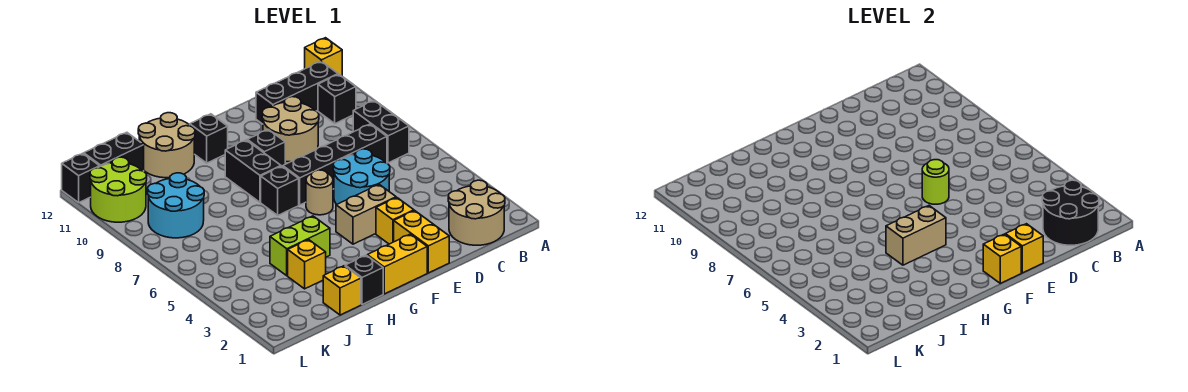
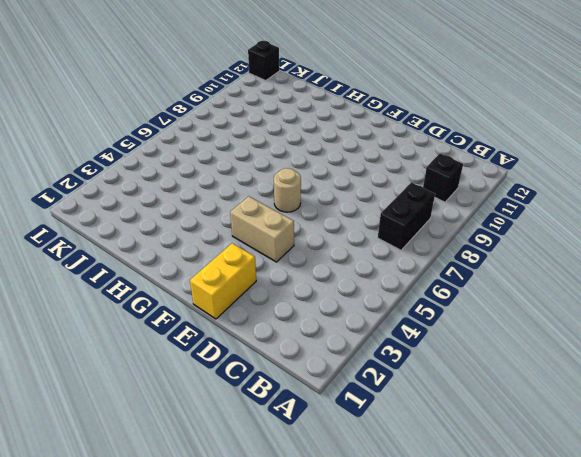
none -> yellow 1x1 brick [305,38,342,76]
none -> tan 2x2 round brick [448,180,505,245]
none -> black 1x3 brick [256,61,338,124]
none -> black 1x4 brick [283,124,387,205]

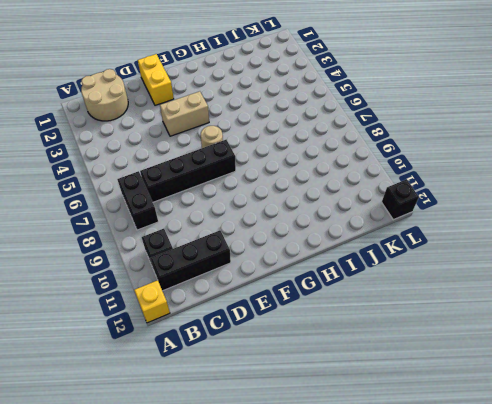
none -> cyan 2x2 round brick [333,149,390,205]
none -> tan 2x2 round brick [262,97,319,162]
none -> yellow 1x1 brick [376,198,414,244]
none -> yellow 1x2 brick [367,234,427,294]

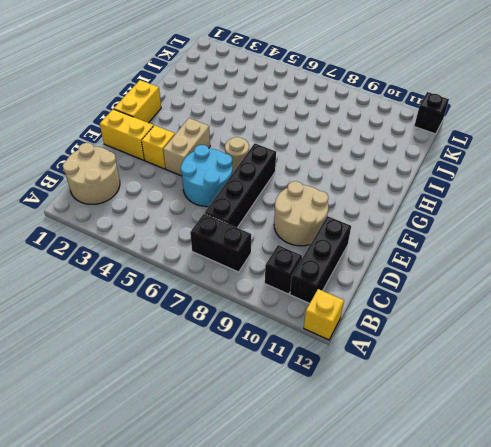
none -> black 1x1 brick [247,130,285,167]
none -> black 1x1 brick [261,166,299,215]
none -> black 1x2 brick [225,140,281,202]
none -> black 1x1 brick [190,114,228,163]

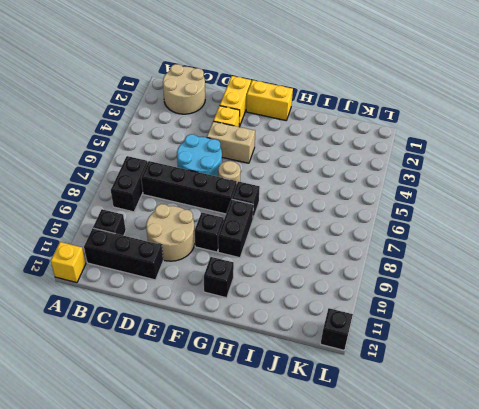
none -> black 1x1 brick [345,255,383,305]
none -> lime 1x2 brick [270,216,330,276]
none -> tan 2x2 round brick [138,113,195,178]
none -> yellow 1x1 brick [323,266,361,315]

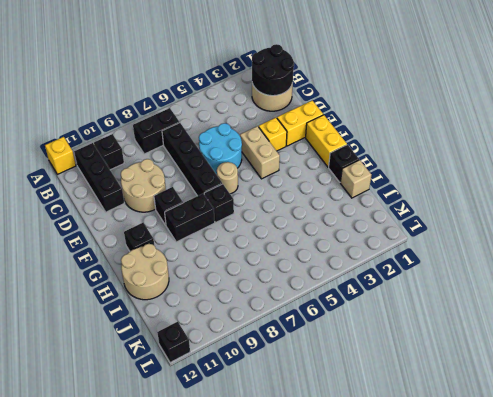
tan 1x1 brick [340,160,372,198] -> yellow 1x1 brick [323,266,361,315]
none -> lime 1x2 brick [270,216,330,276]
none -> yellow 1x1 brick [288,240,326,289]
none -> cyan 2x2 round brick [148,173,204,238]
none -> black 1x2 brick [84,132,144,171]

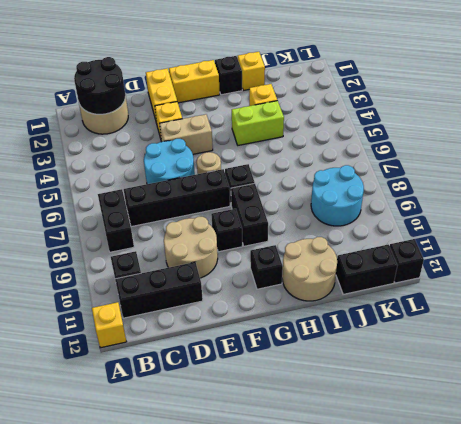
none -> lime 2x2 round brick [90,157,147,222]
none -> yellow 1x1 brick [1005,224,1043,273]
none -> lime 1x1 round brick [922,160,949,204]
none -> yellow 1x1 brick [983,234,1021,283]

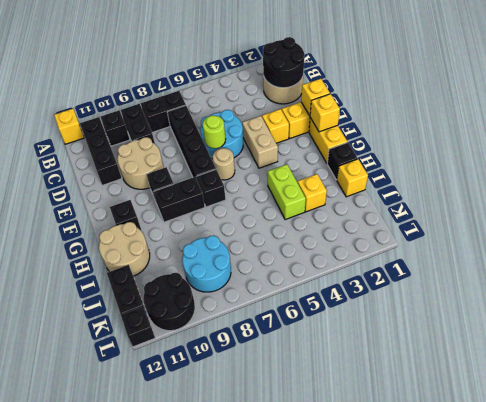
black 1x2 brick [121,104,155,144] -> none
black 2x2 round brick [143,273,195,331] -> lime 2x2 round brick [90,157,147,222]
none -> tan 1x2 brick [886,206,946,265]

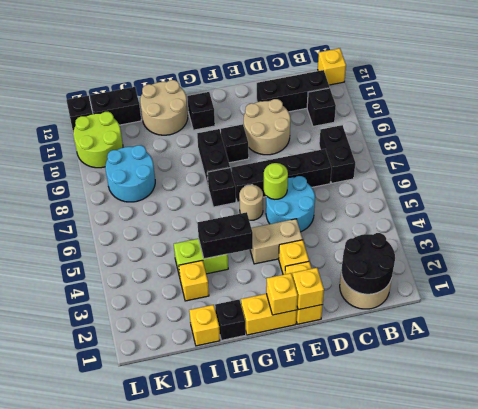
black 1x2 brick [197,212,253,259] -> tan 1x2 brick [886,206,946,265]

